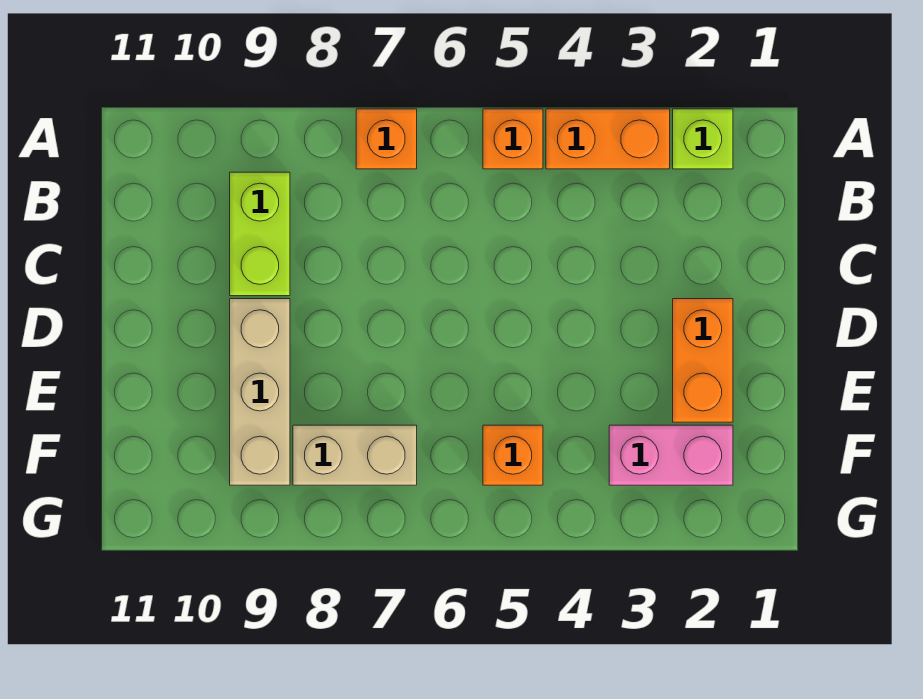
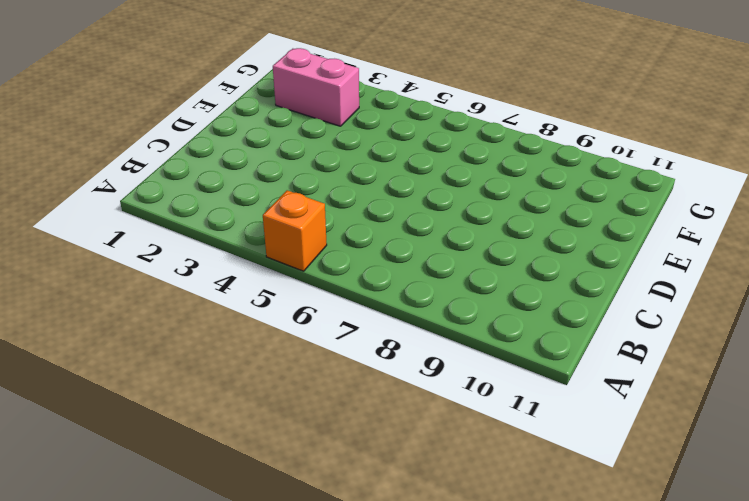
none -> lime 1x1 brick [673,109,733,169]
none -> orange 1x2 brick [546,109,670,169]

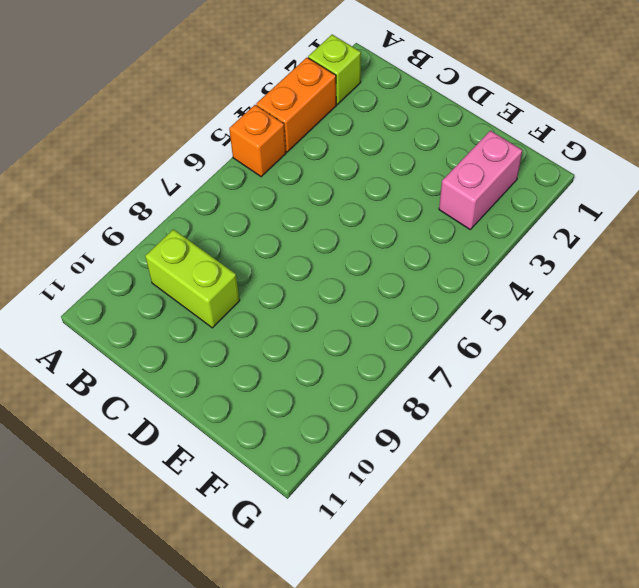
none -> orange 1x1 brick [356,109,417,169]
none -> orange 1x2 brick [673,299,733,422]

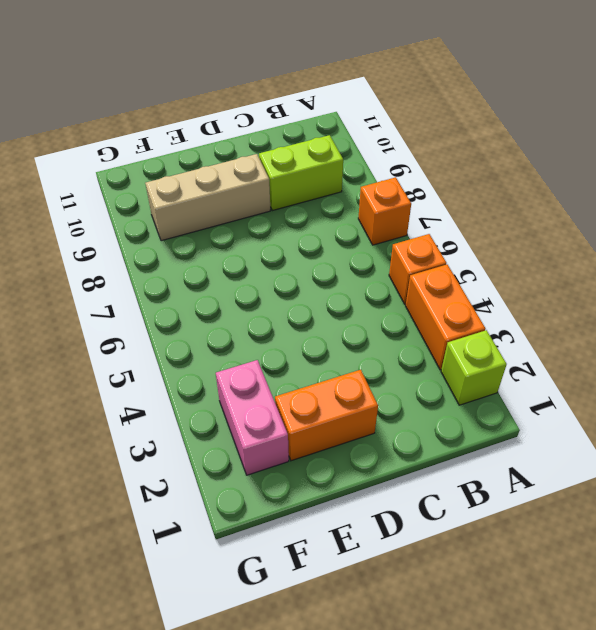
none -> orange 1x1 brick [483,425,543,485]
none -> tan 1x2 brick [293,425,417,485]

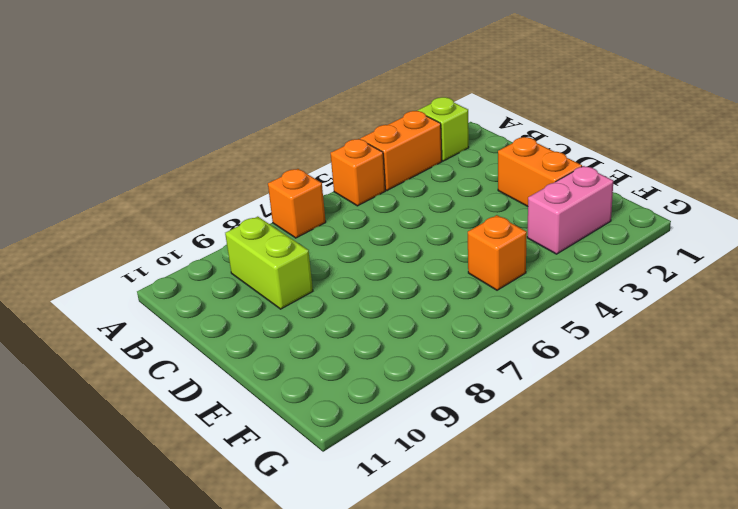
none -> tan 1x3 brick [230,299,290,485]
none -> tan 1x2 brick [293,425,417,485]

